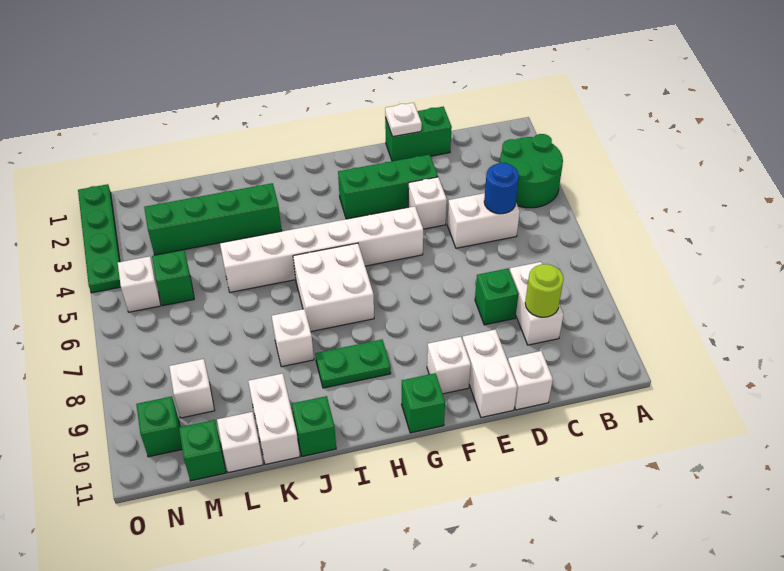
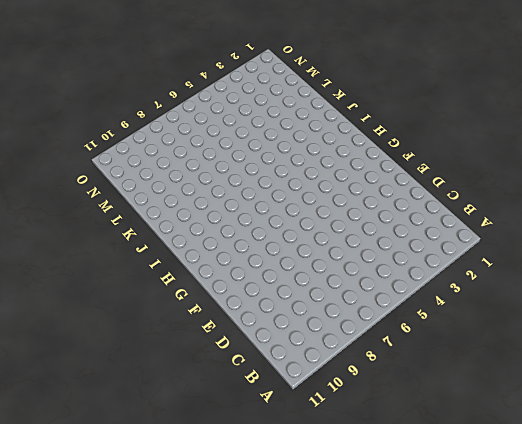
none -> green 2x2 round brick [500,134,563,208]
none -> white 1x2 brick [447,193,520,248]
none -> white 1x2 brick [510,262,564,345]

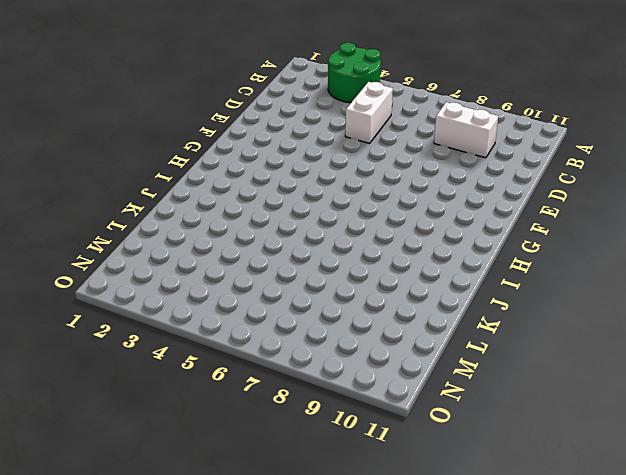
none -> green 1x2 brick [385,107,452,161]
none -> green 1x1 brick [475,269,518,325]
none -> white 1x1 brick [508,351,553,410]

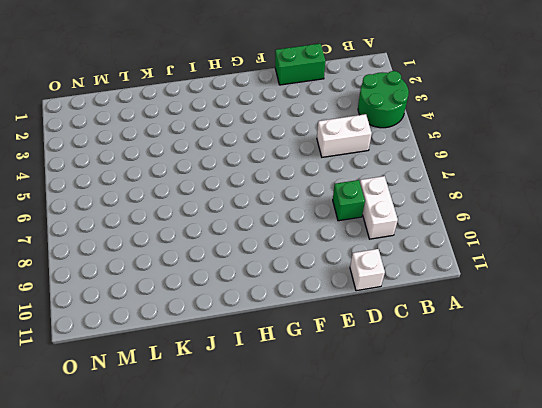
none -> green 1x3 brick [338,155,438,219]
none -> white 1x1 brick [408,177,447,229]
none -> white 1x2 brick [463,329,517,417]

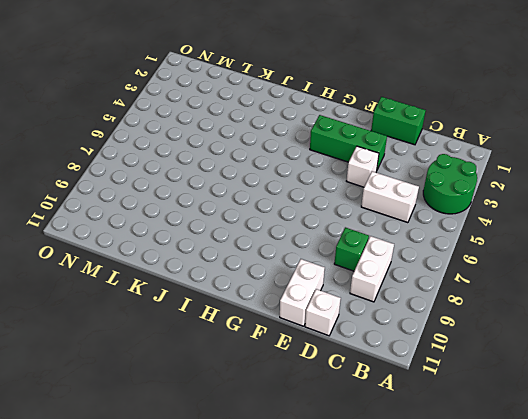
none -> white 1x6 brick [220,206,423,292]
none -> white 1x1 brick [427,337,471,394]
none -> green 1x1 brick [402,373,445,433]

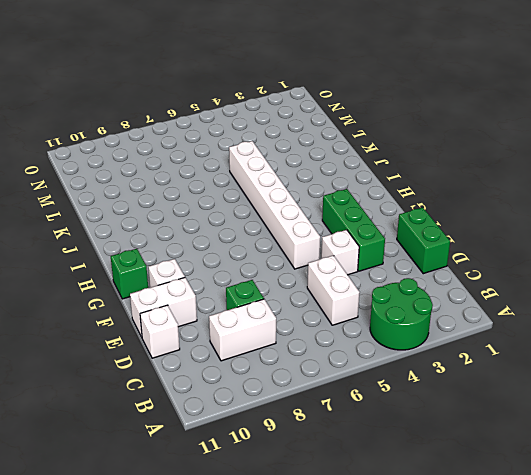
none -> white 2x2 brick [293,243,374,331]
none -> green 1x2 plate [315,340,391,388]
none -> green 1x4 brick [144,183,282,255]

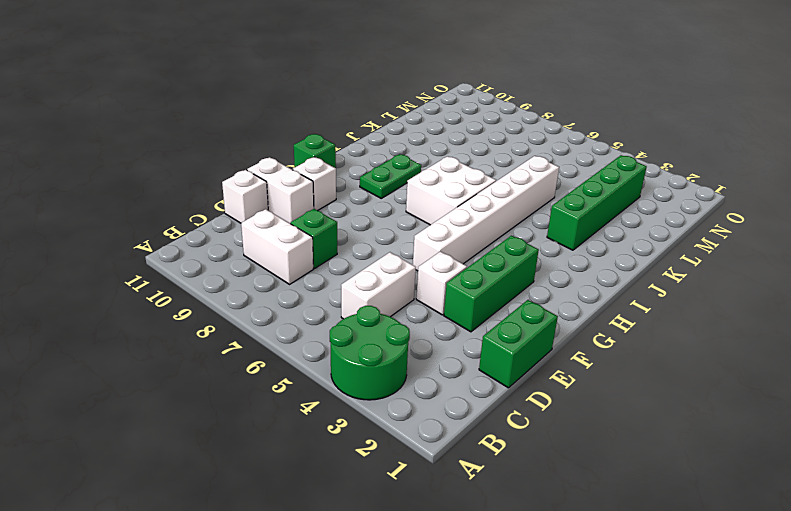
none -> white 1x1 brick [272,309,314,367]
none -> green 1x1 brick [292,396,336,456]
none -> white 1x2 brick [248,374,300,465]

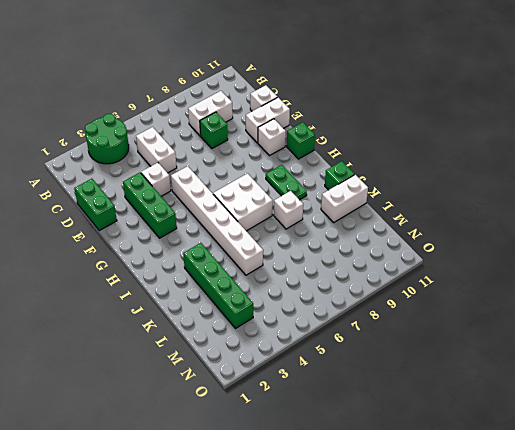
none -> white 1x1 brick [217,412,263,473]
none -> green 1x1 brick [152,250,194,306]
none -> white 1x1 brick [169,359,215,418]

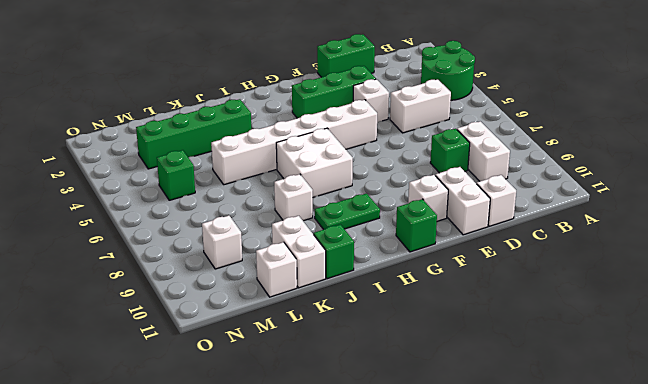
none -> green 1x1 brick [179,420,226,481]
none -> white 1x1 brick [118,256,161,312]
none -> green 1x1 brick [136,396,182,457]

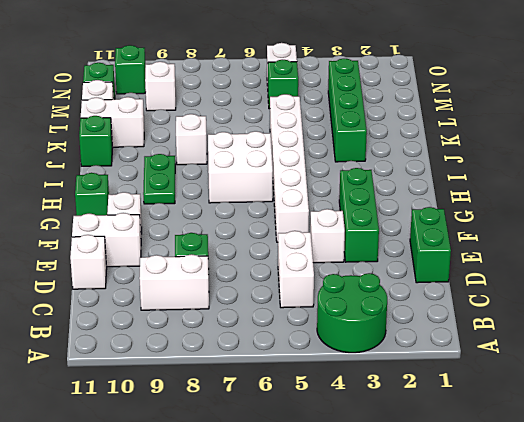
none -> green 1x4 plate [78,184,121,293]
none -> blue 1x1 round brick [484,163,519,214]
none -> lime 1x1 round brick [525,264,564,317]

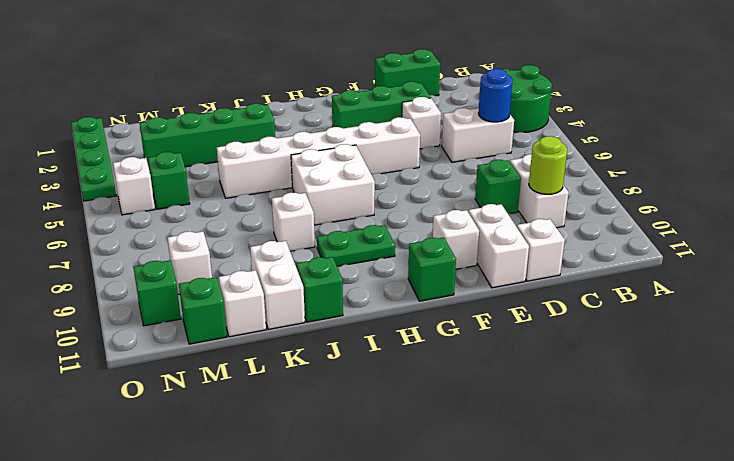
none -> white 1x1 plate [385,103,422,137]

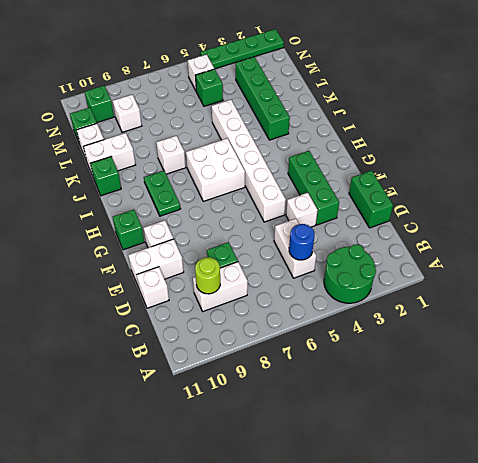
none -> white 1x1 plate [385,103,422,137]

